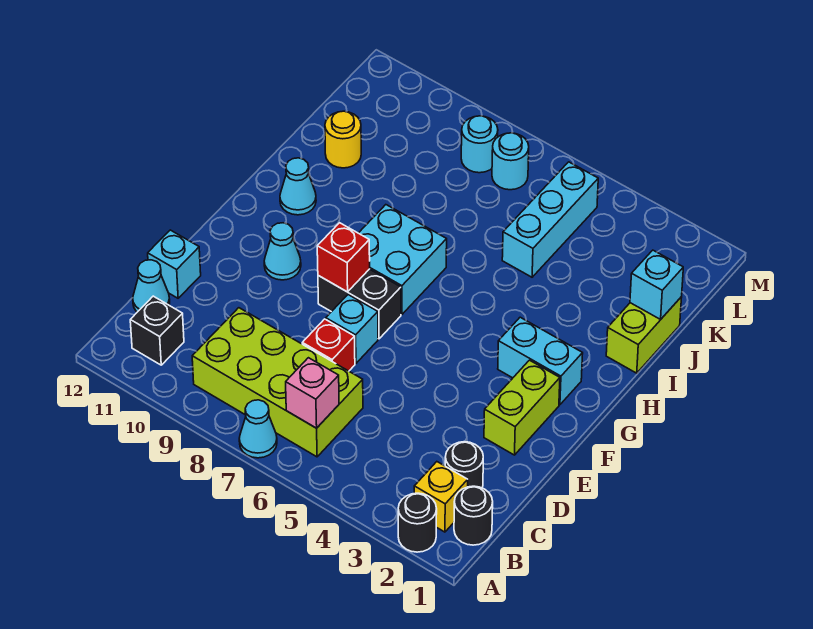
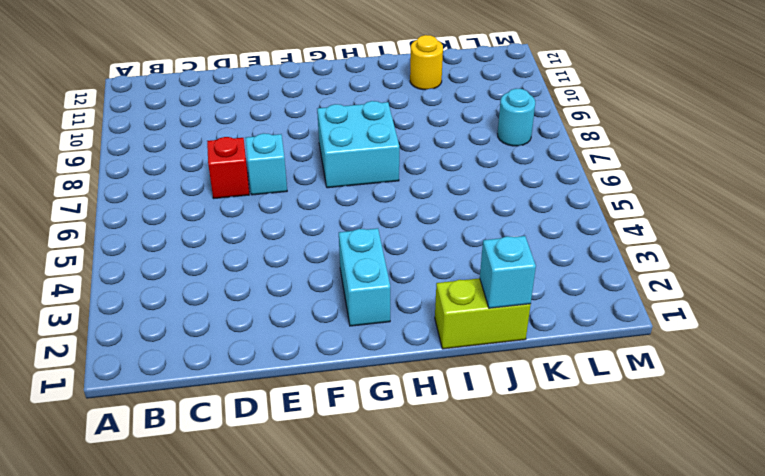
none -> black 1x1 round brick [398,493,437,552]
none -> cyan 1x1 cone [239,400,277,458]
none -> black 1x1 round brick [454,486,493,545]

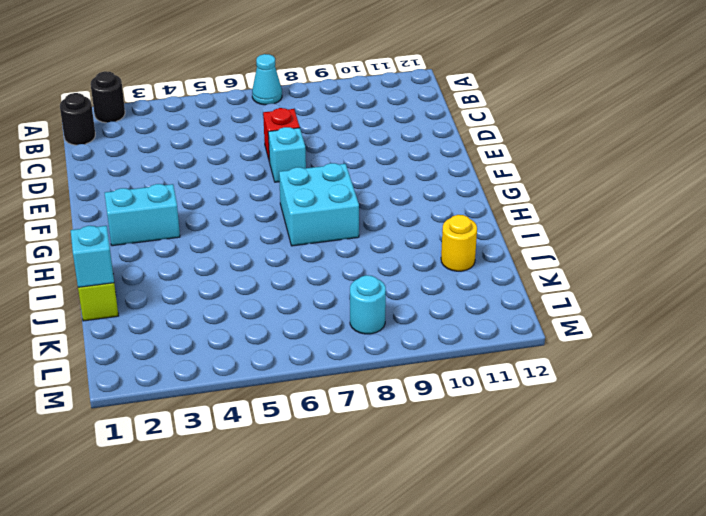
none -> yellow 1x1 brick [414,462,468,532]
none -> lime 2x4 brick [192,308,363,457]
none -> black 1x1 brick [130,296,184,365]

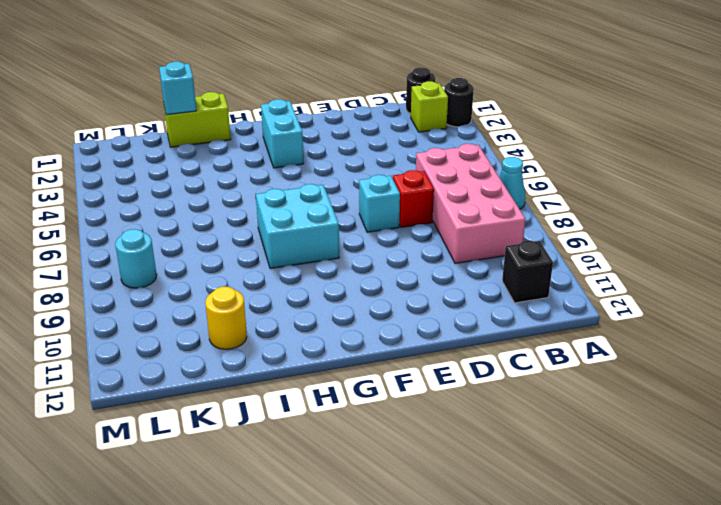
lime 1x1 brick [411,81,448,132] -> yellow 1x1 brick [414,462,468,532]
pink 2x4 brick [416,144,525,263] -> lime 2x4 brick [192,308,363,457]
none -> black 1x1 round brick [445,442,483,488]
none -> cyan 1x1 cone [133,260,170,312]
none -> cyan 1x1 brick [148,230,201,298]

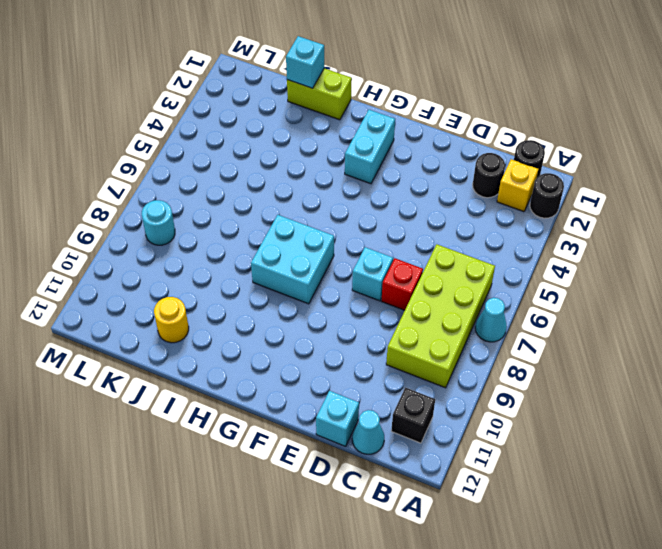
none -> lime 1x2 brick [484,360,560,455]
none -> black 1x2 brick [318,269,401,339]
none -> cyan 1x1 cone [264,223,301,280]

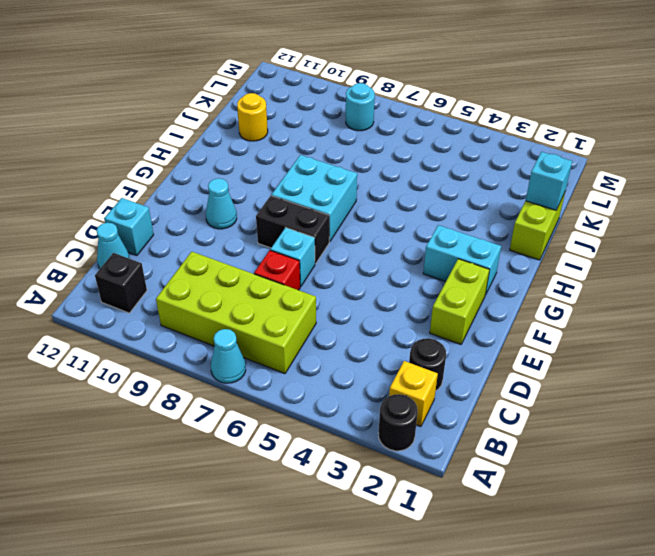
none -> black 1x1 round brick [454,486,493,545]
none -> cyan 1x1 cone [280,158,316,215]
none -> cyan 1x3 brick [502,162,598,277]

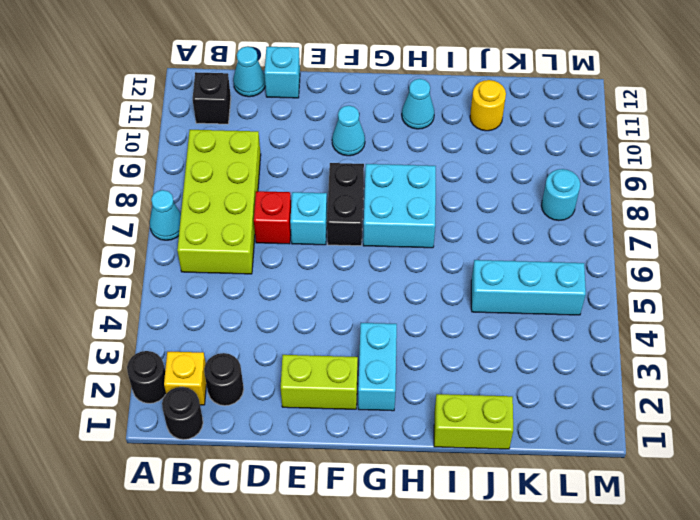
none -> cyan 1x1 round brick [492,133,529,190]
none -> pink 1x1 brick [286,358,339,428]
none -> red 1x1 brick [317,223,370,292]

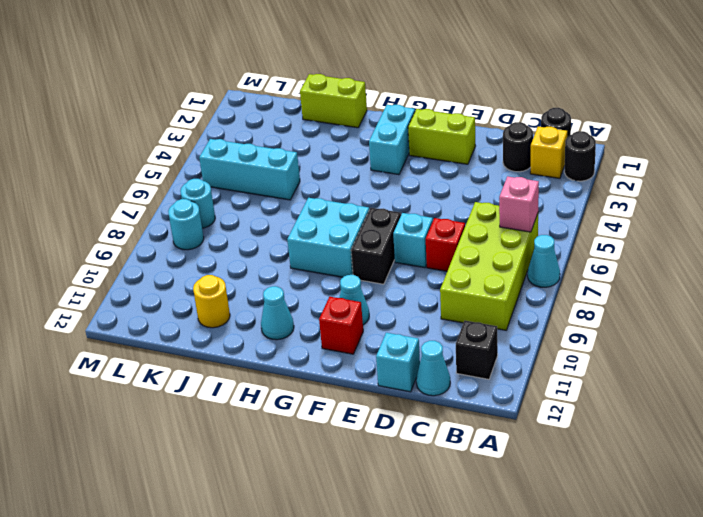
red 1x1 brick [319,297,363,354] -> red 1x1 brick moved to [317,223,370,292]
none -> cyan 1x1 brick [630,250,683,319]

